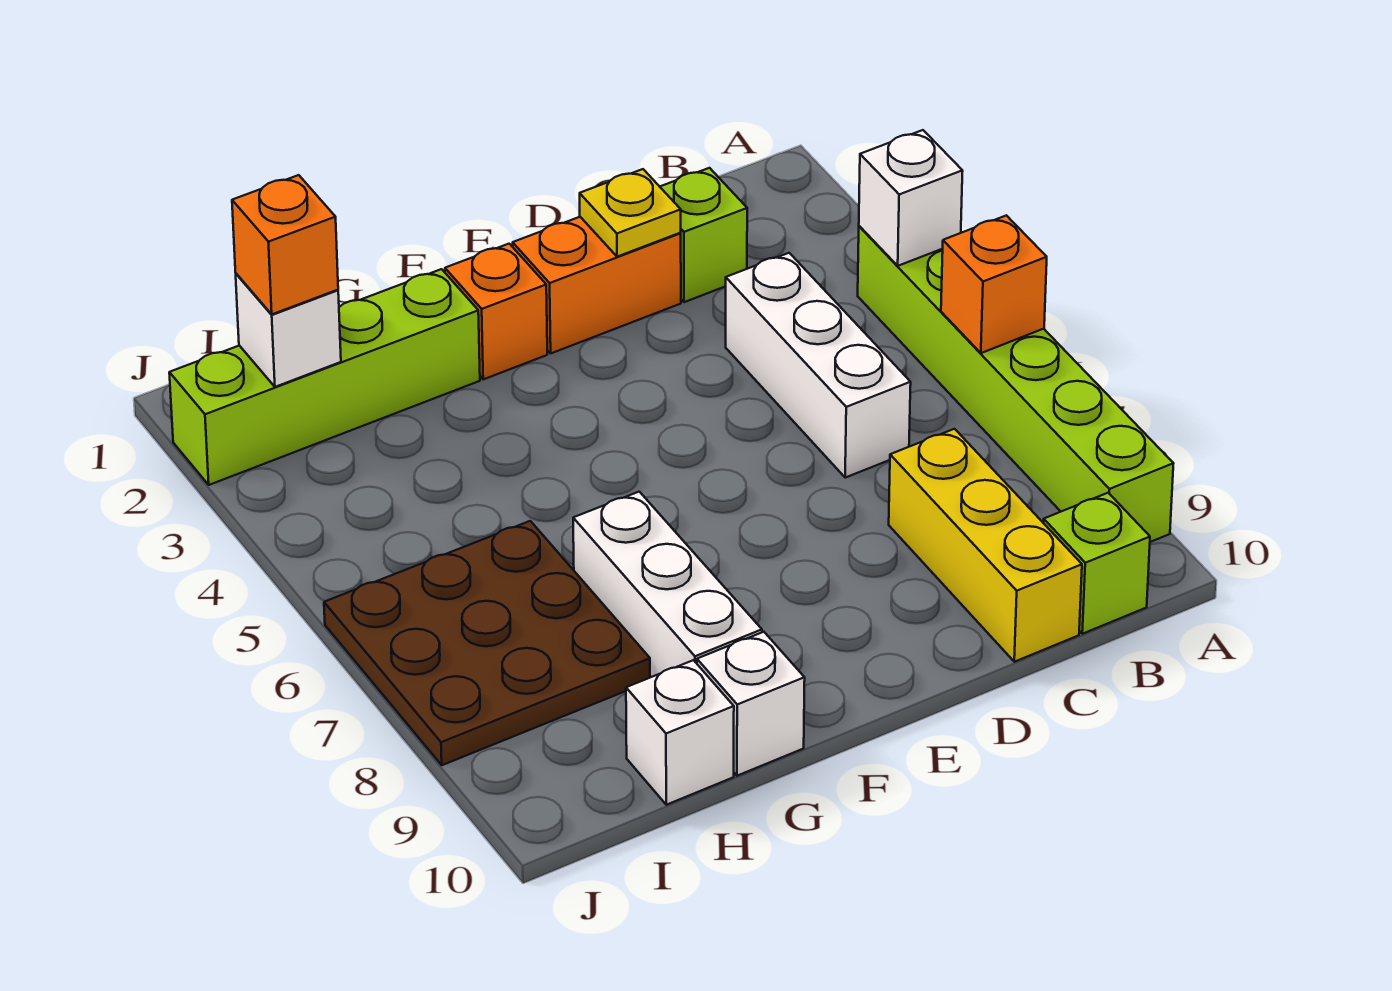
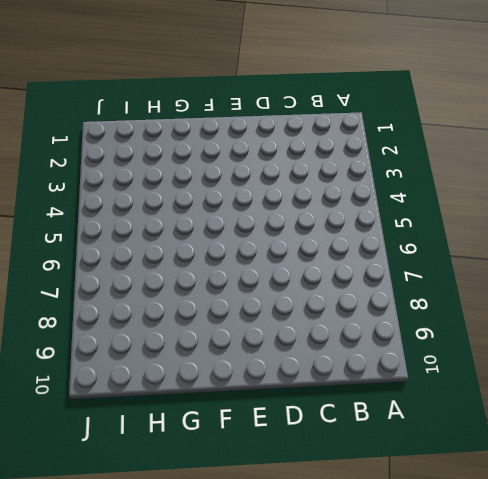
none -> lime 1x6 brick [858,226,1173,542]
none -> lime 1x1 brick [1044,493,1150,634]
none -> lime 1x1 brick [660,168,747,302]

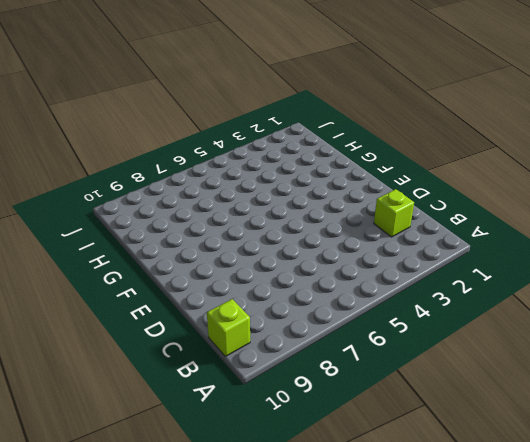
none -> lime 1x6 brick [858,226,1173,542]
none -> white 1x3 brick [726,253,911,478]
none -> yellow 1x3 brick [889,429,1082,662]

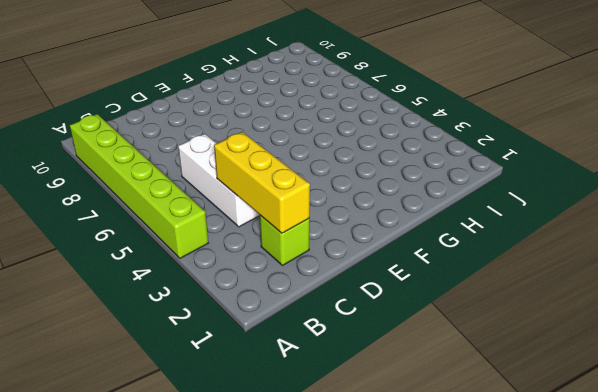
yellow 1x3 brick [214,132,310,233] -> yellow 1x3 brick moved to [889,429,1082,662]
none -> lime 1x1 brick [1044,493,1150,634]
none -> orange 1x2 brick [513,217,681,353]
none -> orange 1x1 brick [445,244,547,379]

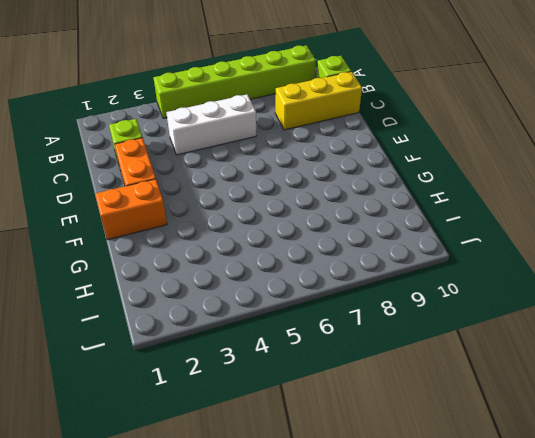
orange 1x2 brick [95,179,167,240] -> orange 1x1 brick [445,244,547,379]
none -> lime 1x4 brick [169,269,480,485]
none -> white 1x3 brick [573,492,762,677]
none -> white 1x1 brick [697,632,805,776]

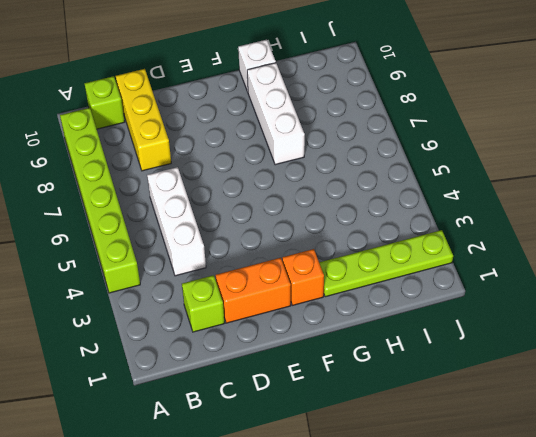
lime 1x4 plate [319,230,453,297] -> lime 1x4 brick [169,269,480,485]
none -> brown 3x3 plate [324,521,650,765]
none -> white 1x1 brick [626,660,734,805]
none -> white 1x1 brick [859,130,963,266]

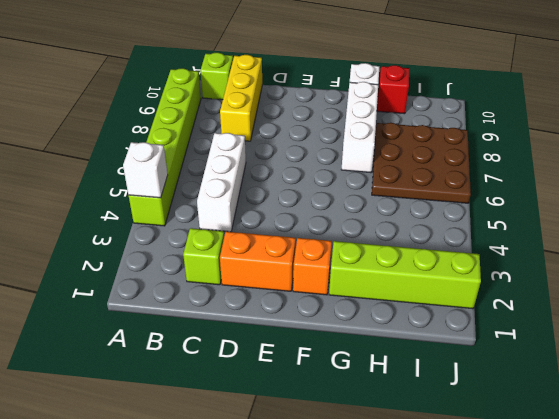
red 1x1 brick [377,65,409,114] -> white 1x1 brick [626,660,734,805]
none -> orange 1x1 brick [941,215,1047,353]
none -> yellow 1x1 plate [580,169,681,257]
none -> white 1x1 brick [236,274,341,387]

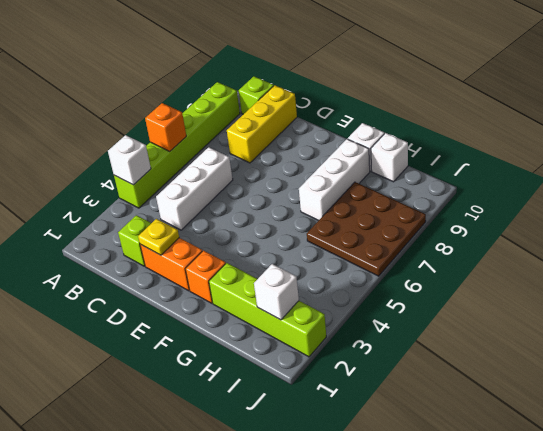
none -> orange 1x1 brick [232,175,338,314]

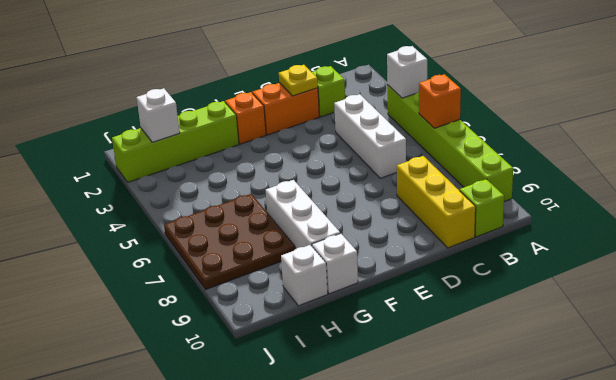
none -> orange 1x1 brick [232,175,338,314]

